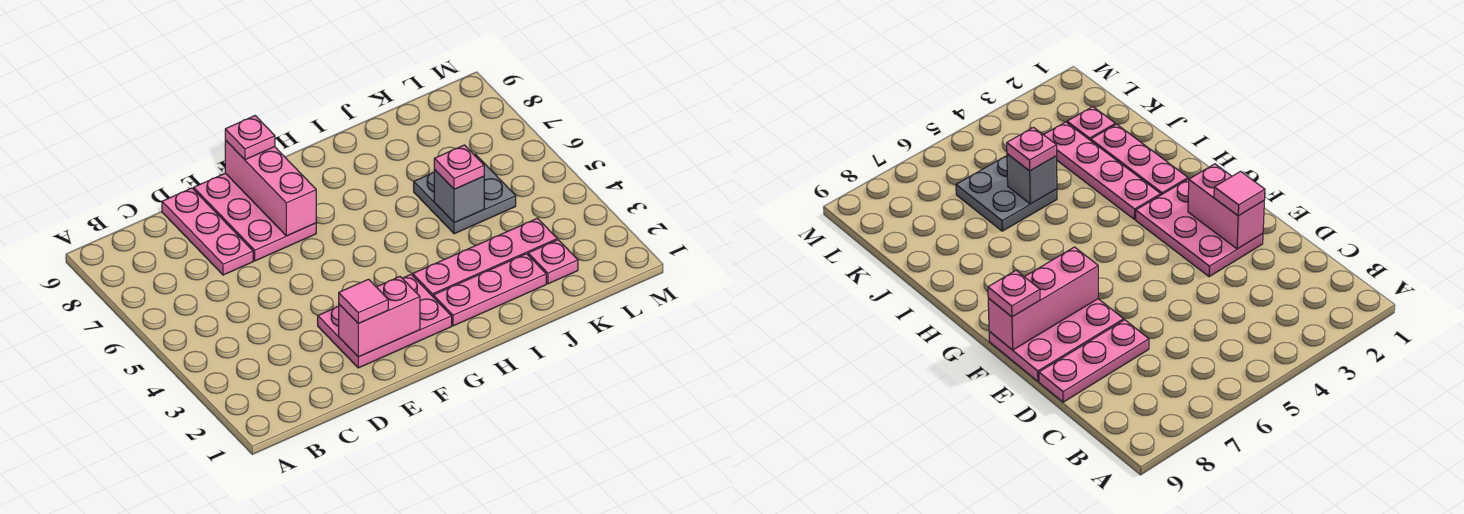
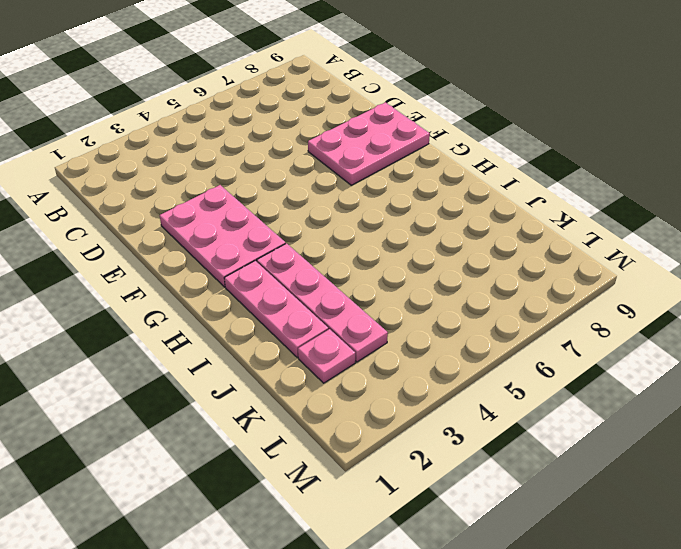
none -> pink 1x3 plate [162,188,253,275]
none -> grey 2x2 plate [414,154,516,234]
none -> pink 1x2 brick [339,277,420,357]

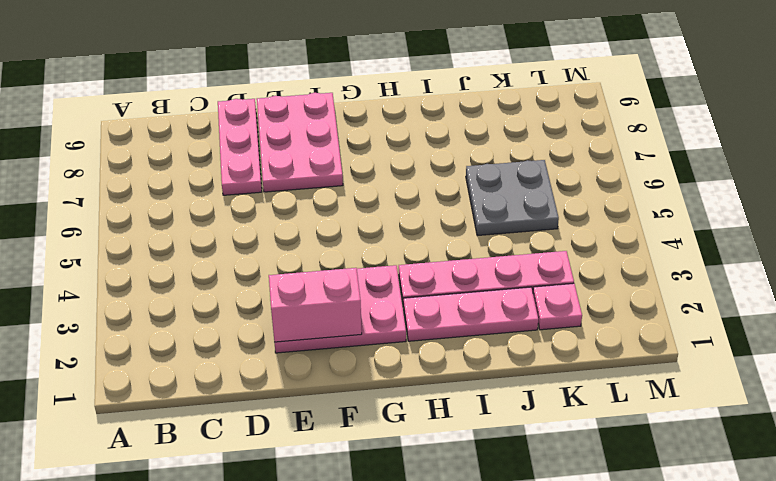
none -> pink 1x3 brick [225,140,316,236]
none -> grey 1x1 brick [434,170,484,223]
none -> pink 1x1 tile [339,279,388,324]

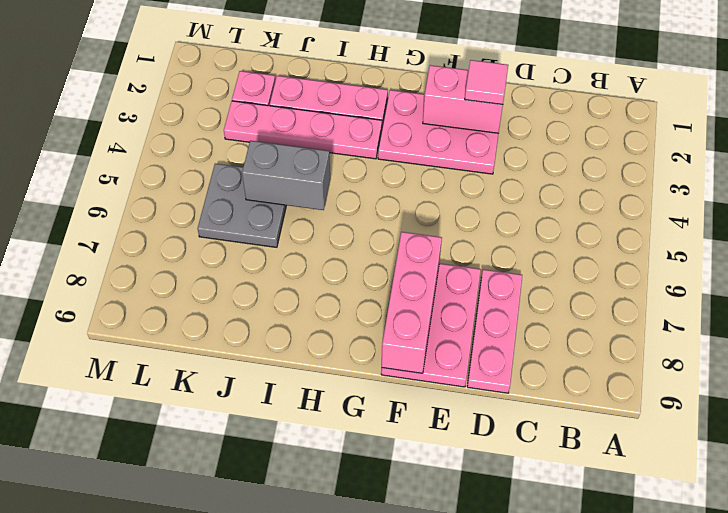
grey 1x2 brick [242,141,330,210] -> grey 1x1 brick [434,170,484,223]
none -> pink 1x1 plate [225,116,275,160]
none -> pink 1x1 plate [434,145,484,189]

